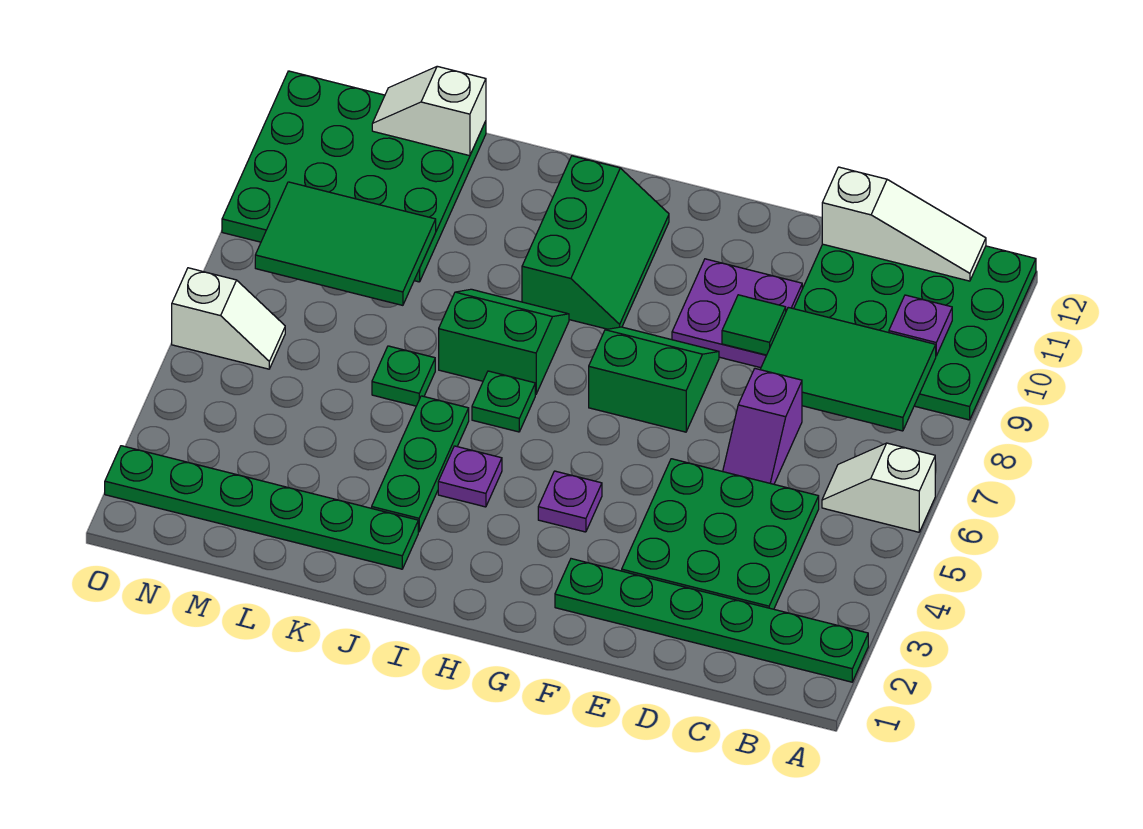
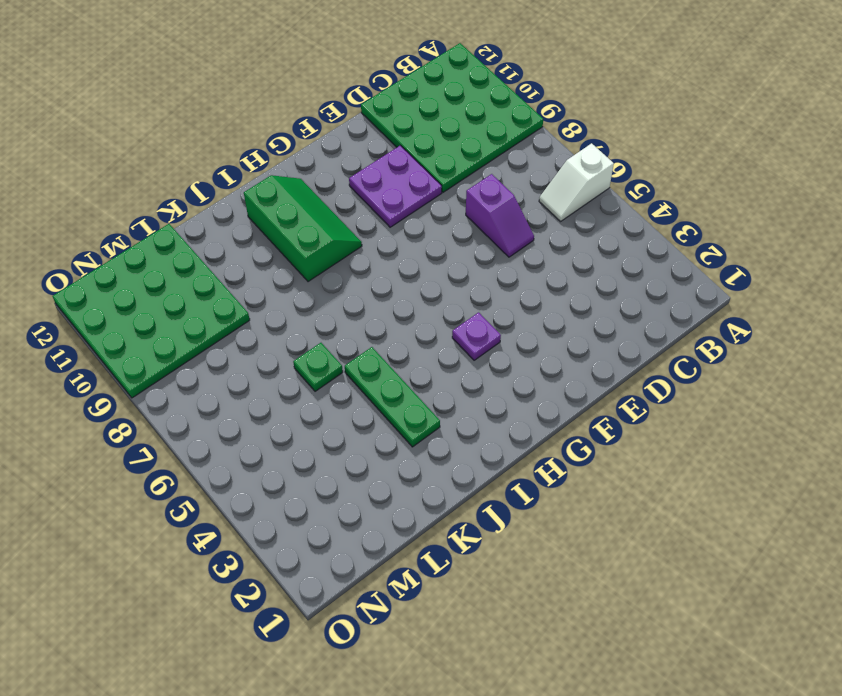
none -> green 1x6 plate [555,559,868,682]
none -> green 3x3 plate [622,459,819,609]
none -> green 2x2 slope [589,327,719,432]

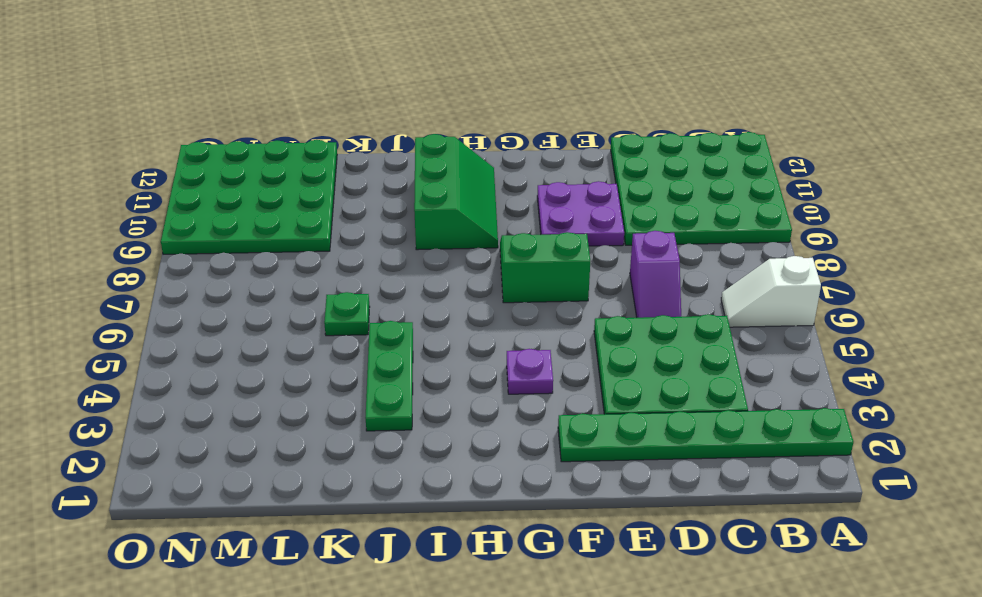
none -> purple 1x1 plate [438,446,502,507]
none -> green 1x1 plate [472,371,535,432]
none -> green 2x2 slope [439,289,569,394]

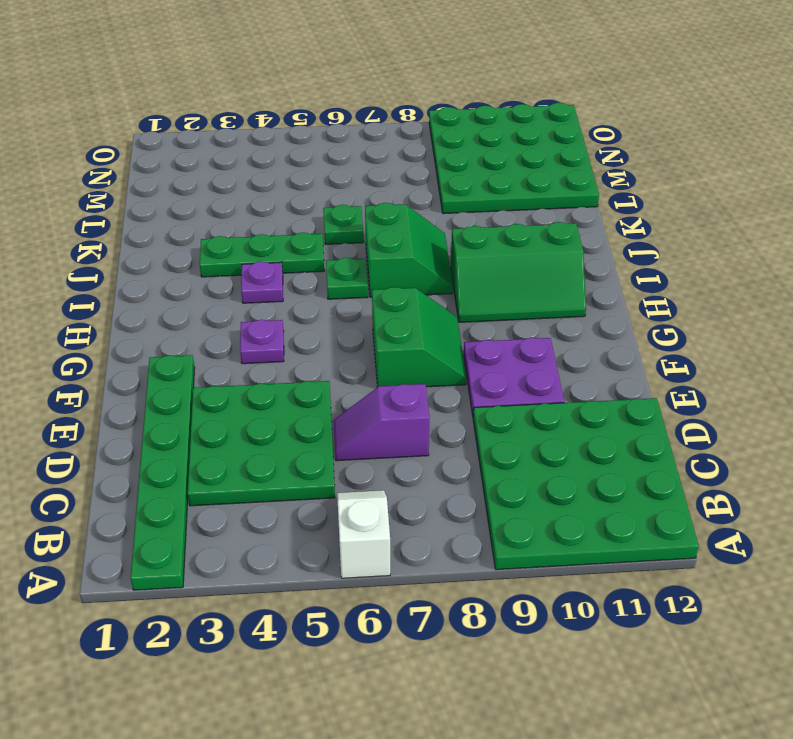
none -> green 1x6 plate [105,446,418,569]
none -> white 1x2 slope [172,268,285,369]
none -> green 2x3 tile [760,307,936,431]

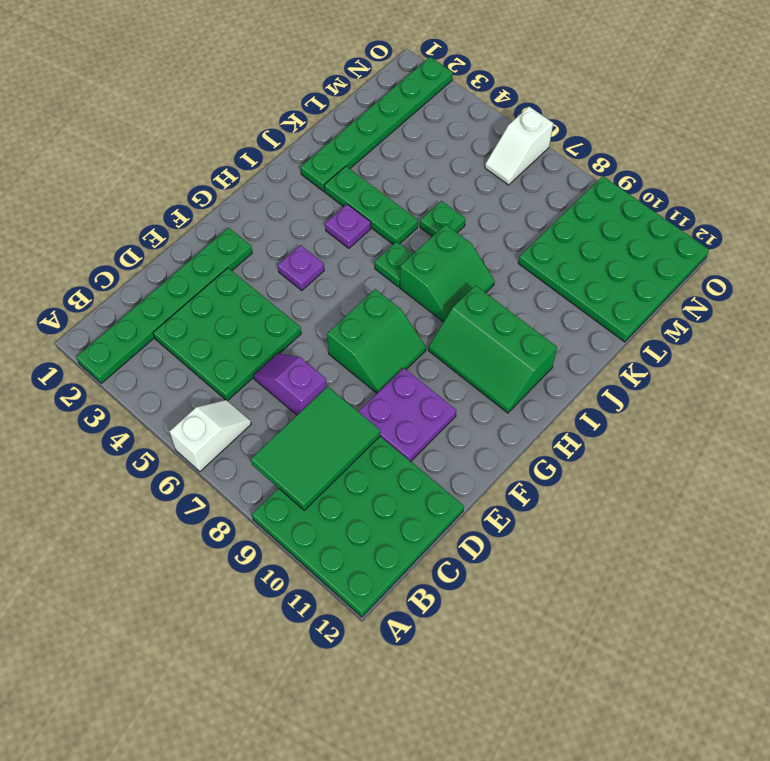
none -> purple 1x1 plate [889,295,952,356]
none -> white 1x3 slope [822,167,986,281]
none -> green 1x1 tile [722,295,786,355]

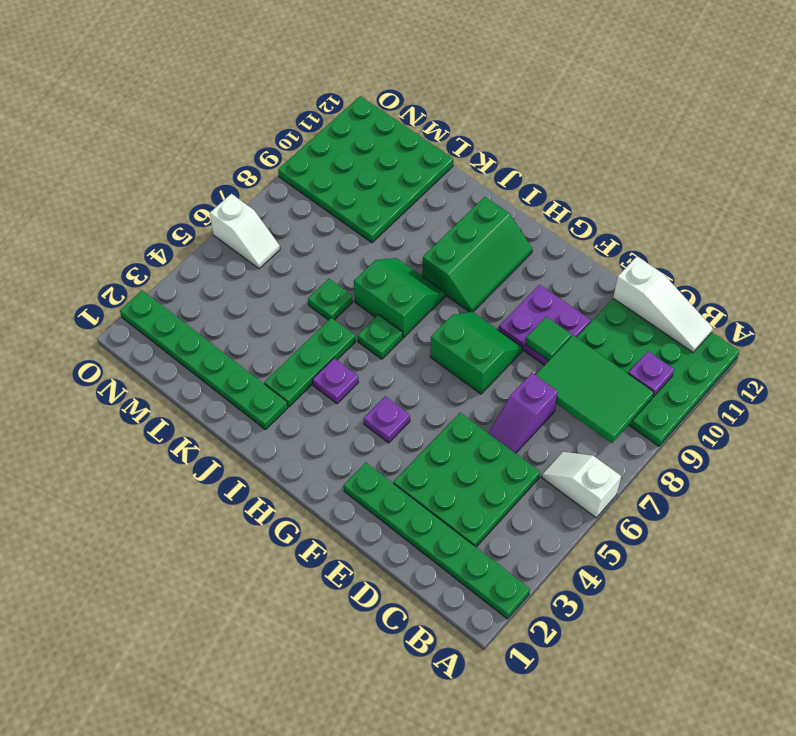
none -> green 2x3 tile [255,182,436,305]
none -> white 1x2 slope [372,66,486,156]

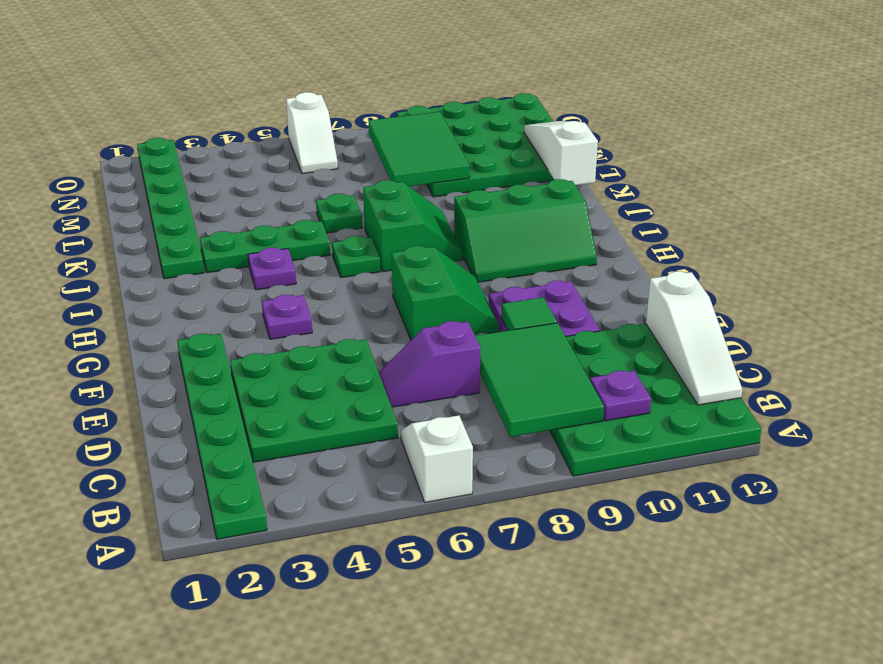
white 1x3 slope [524,121,598,185] -> white 1x2 slope [372,66,486,156]

